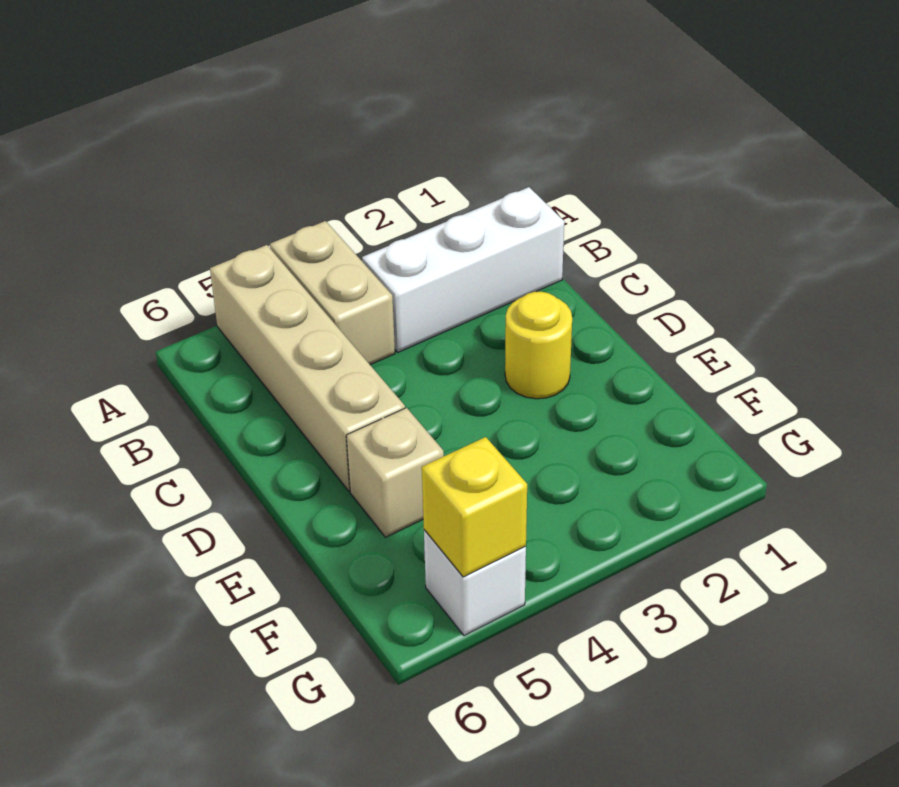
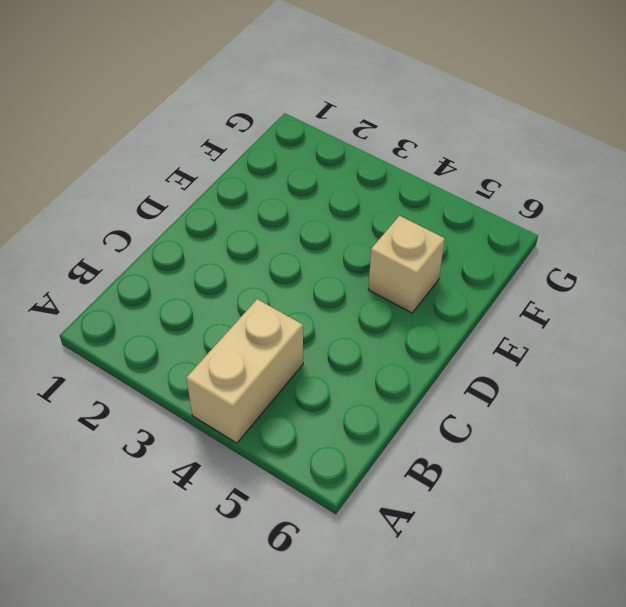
none -> tan 1x4 brick [210,245,405,491]
none -> white 1x3 brick [362,187,564,352]

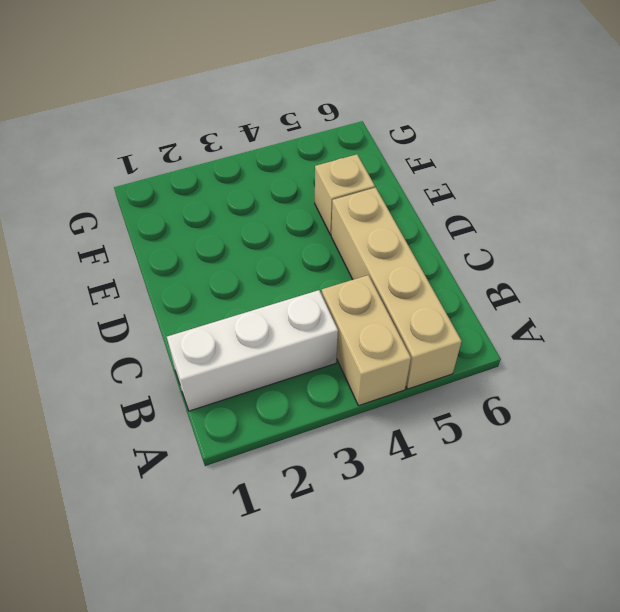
none -> yellow 1x1 round brick [505,292,572,399]
none -> white 1x1 brick [424,530,526,636]

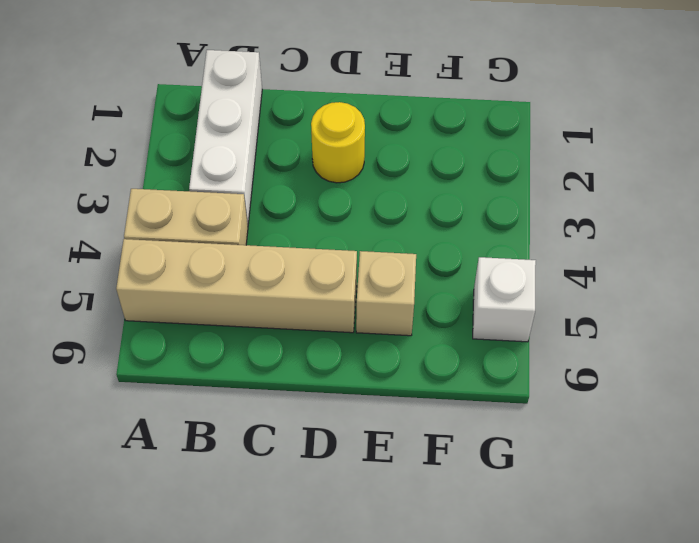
none -> yellow 1x1 brick [422,437,527,577]

